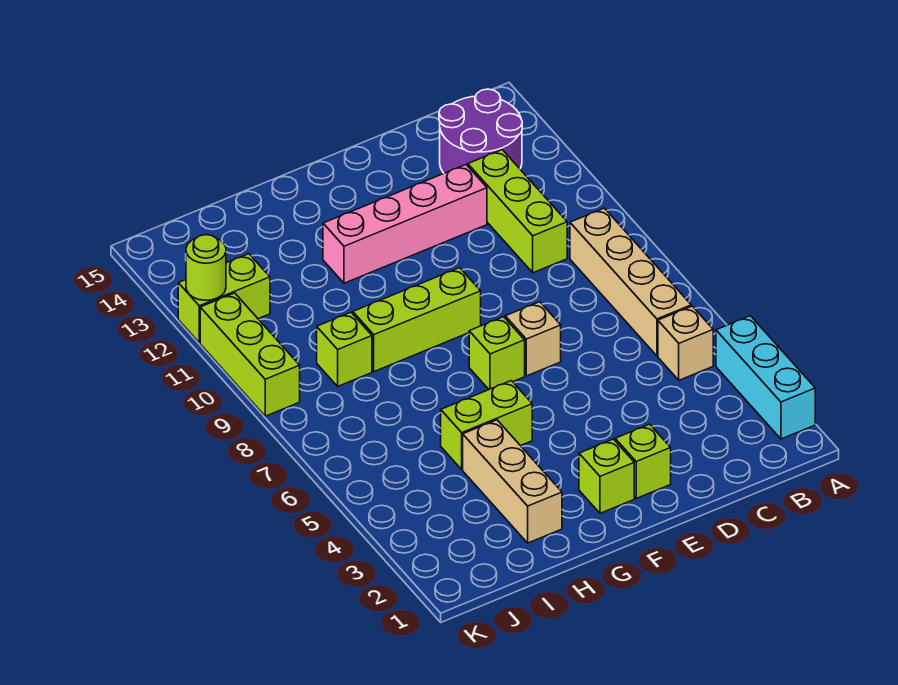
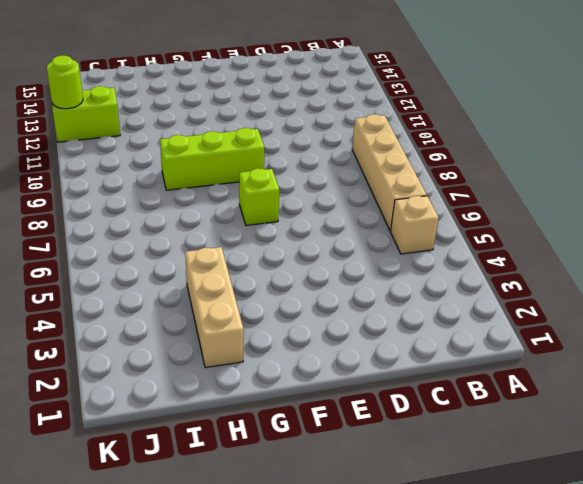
none -> cyan 1x3 brick [716,316,815,439]
none -> purple 2x2 round brick [439,89,522,173]
none -> lime 1x3 brick [468,150,567,273]

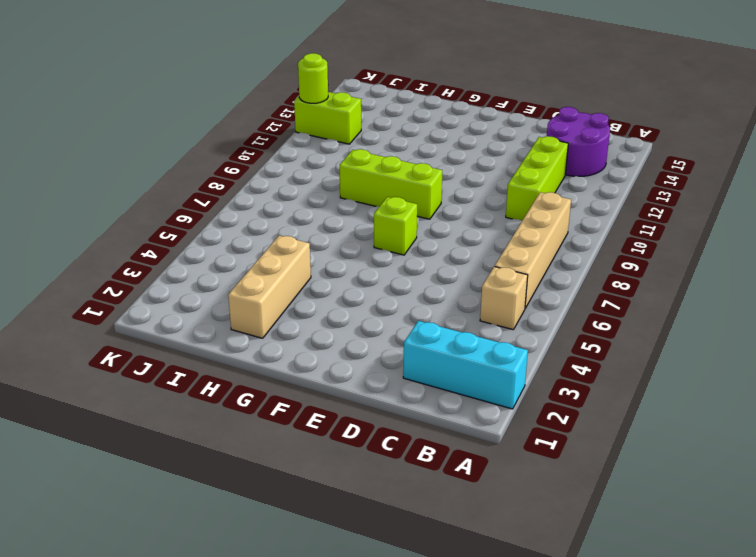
cyan 1x3 brick [403,321,528,409] -> cyan 1x3 brick turned to [716,316,815,439]
none -> pink 1x4 brick [323,165,487,283]
none -> lime 1x1 brick [615,424,671,498]
none -> tan 1x1 brick [505,302,561,376]

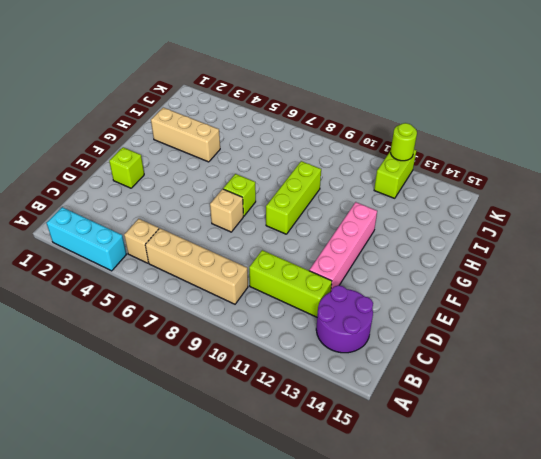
none -> lime 1x1 brick [579,439,634,513]
none -> lime 1x2 brick [441,381,532,469]
none -> lime 1x1 brick [317,312,372,386]

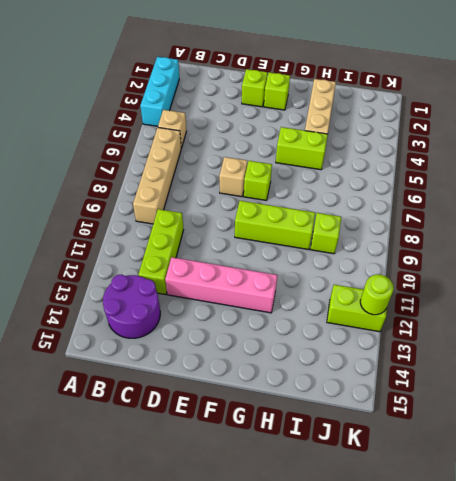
none -> lime 1x3 brick [200,293,300,416]

